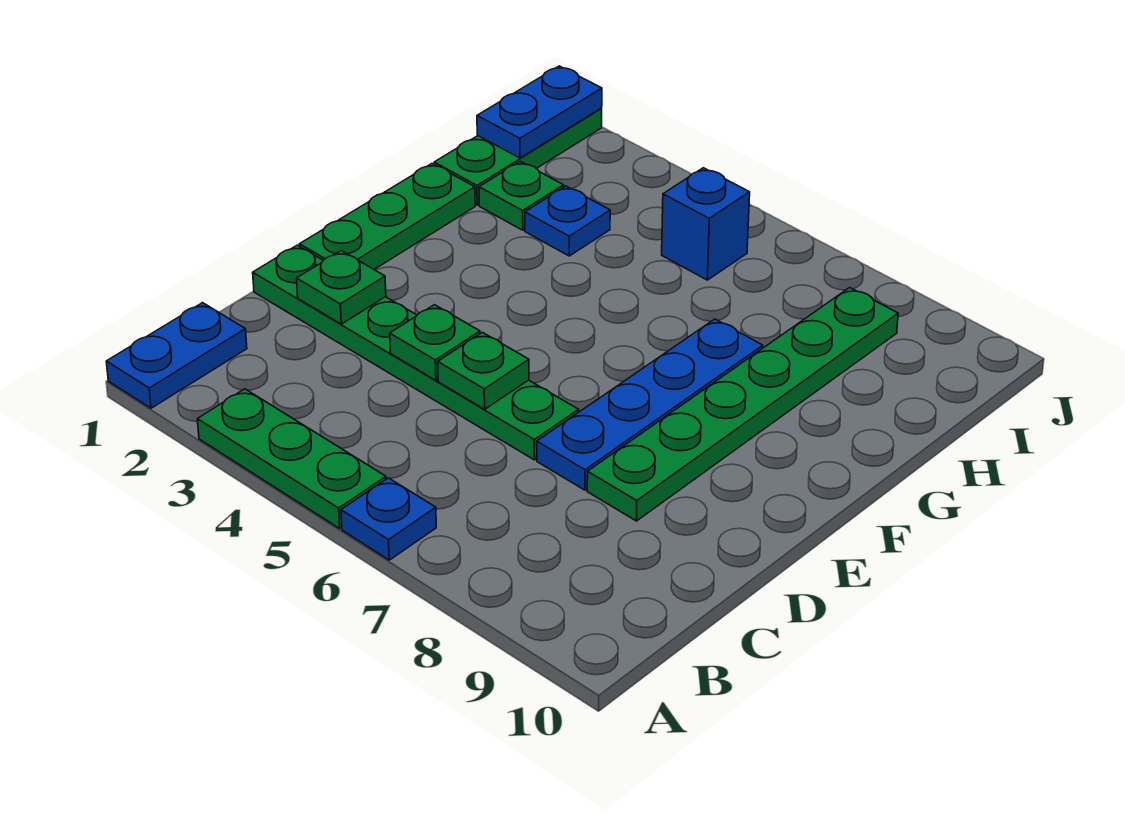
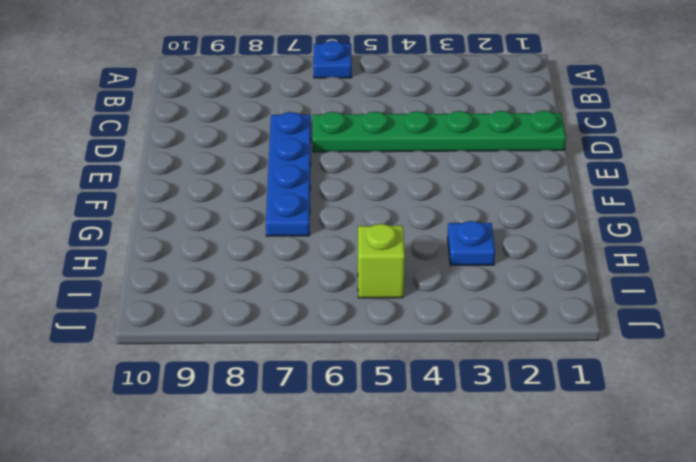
lime 1x1 brick [358,224,405,298] -> blue 1x1 brick [662,168,750,280]
none -> blue 1x2 plate [106,303,247,408]
none -> green 1x3 plate [197,389,386,528]
none -> green 1x6 plate [587,288,898,521]

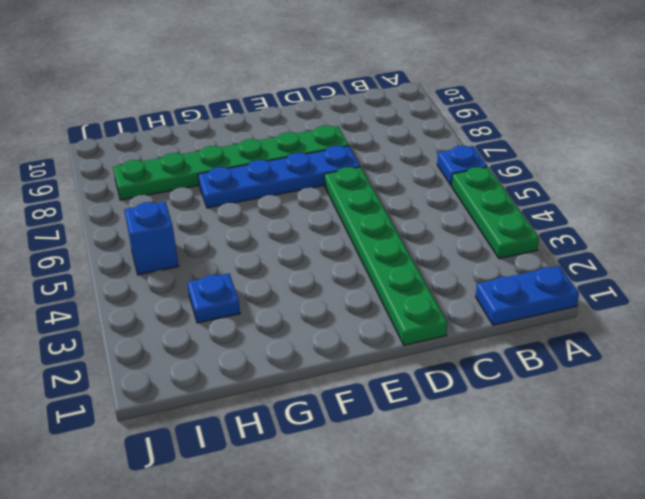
none -> green 1x3 plate [299,164,475,269]
none -> green 1x3 plate [434,109,602,205]
none -> green 1x1 plate [479,161,564,230]

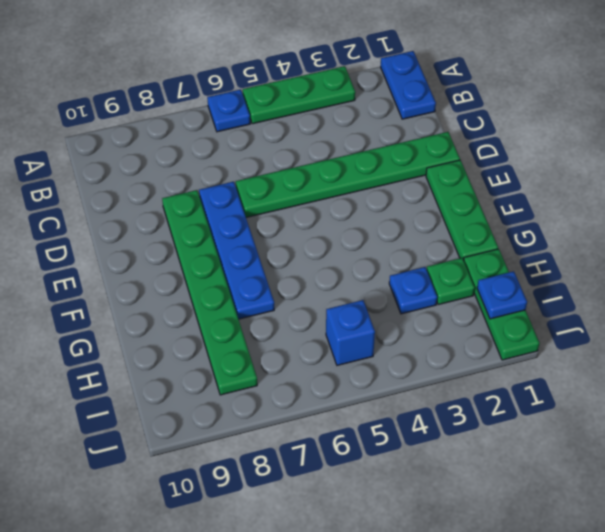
blue 1x1 plate [477,271,527,319] -> blue 1x2 plate [477,66,602,158]
none -> green 1x1 plate [297,251,386,324]
none -> green 1x1 plate [390,305,480,380]
none -> green 1x1 plate [438,332,529,409]

